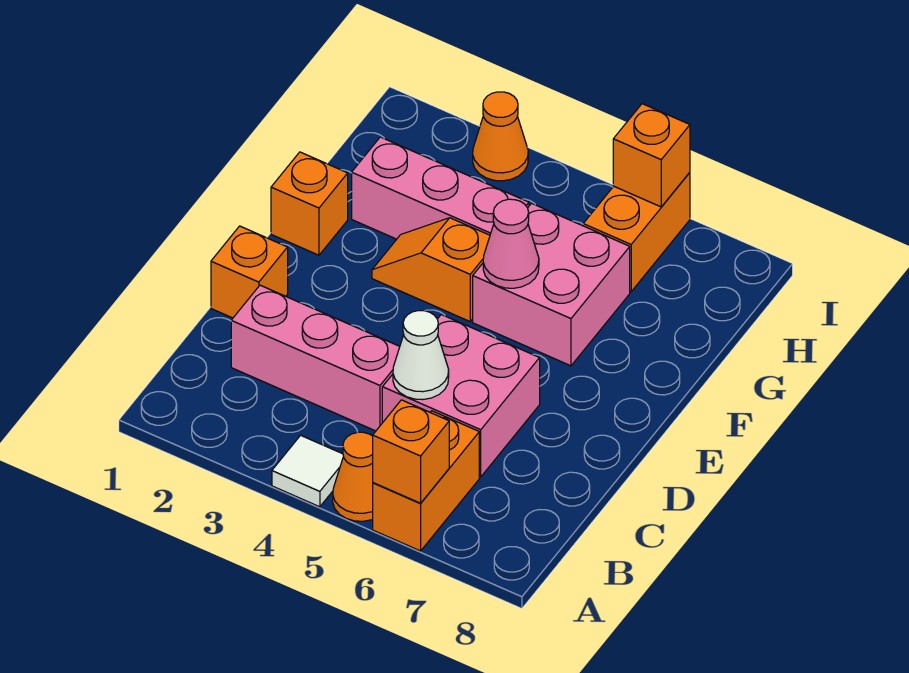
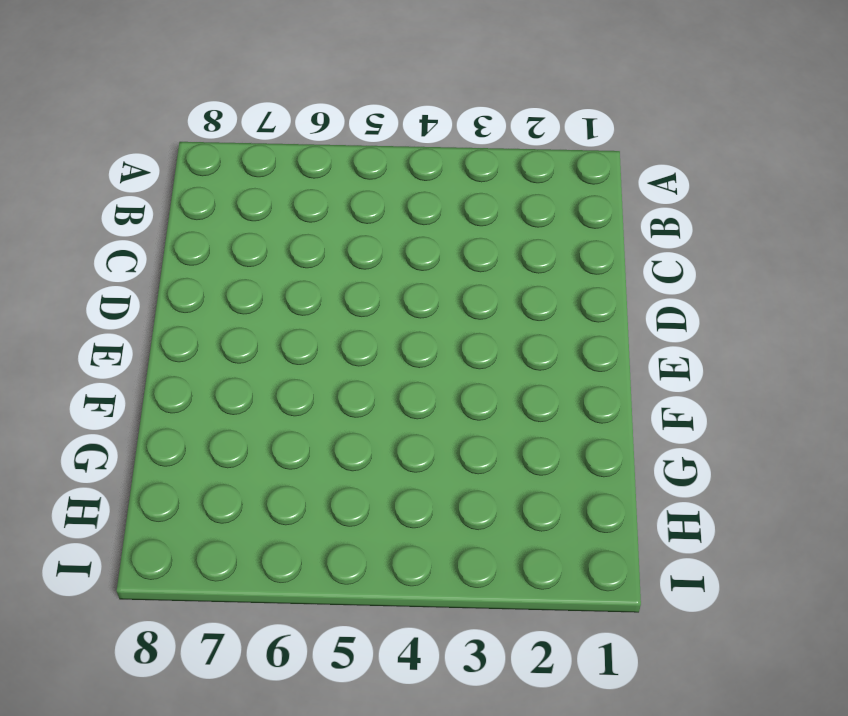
none -> white 1x1 tile [272,435,343,507]
none -> orange 1x1 cone [333,432,373,521]
none -> orange 1x2 brick [373,411,479,551]

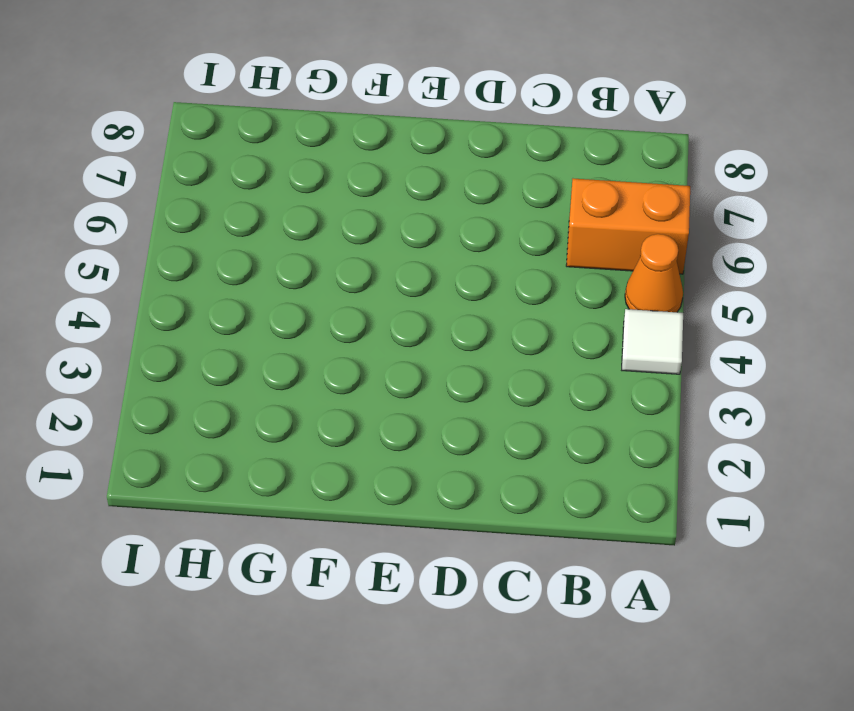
none -> pink 1x3 brick [231,285,400,431]
none -> pink 2x2 brick [382,315,540,477]
none -> orange 1x1 brick [211,226,288,318]

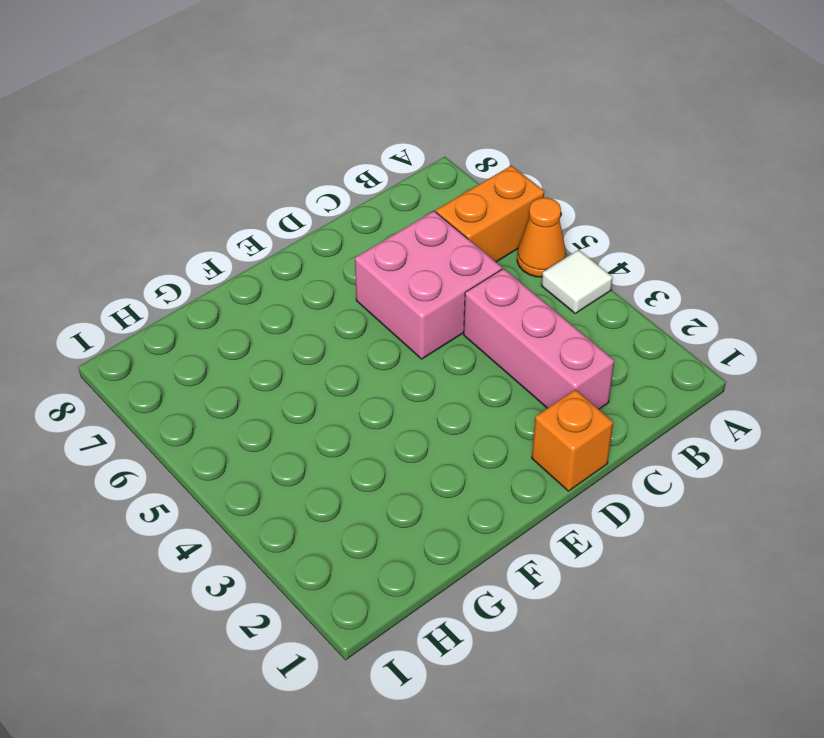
none -> orange 1x1 brick [271,152,348,255]
none -> orange 1x2 slope [372,218,490,321]
none -> pink 2x2 brick [473,203,630,366]

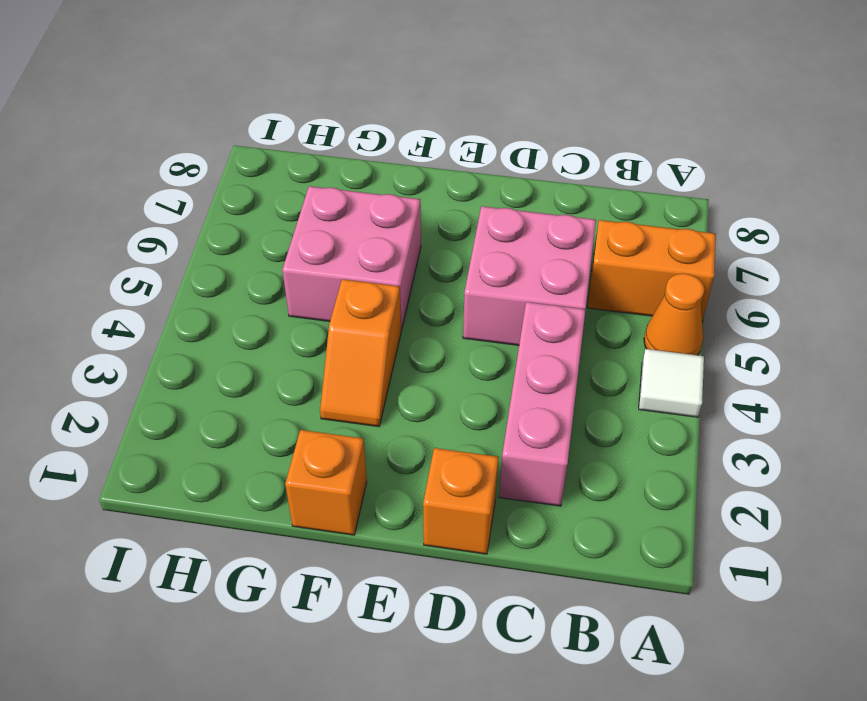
none -> pink 1x3 brick [352,137,529,239]
none -> orange 1x2 brick [583,173,690,292]
none -> orange 1x1 cone [473,92,528,181]

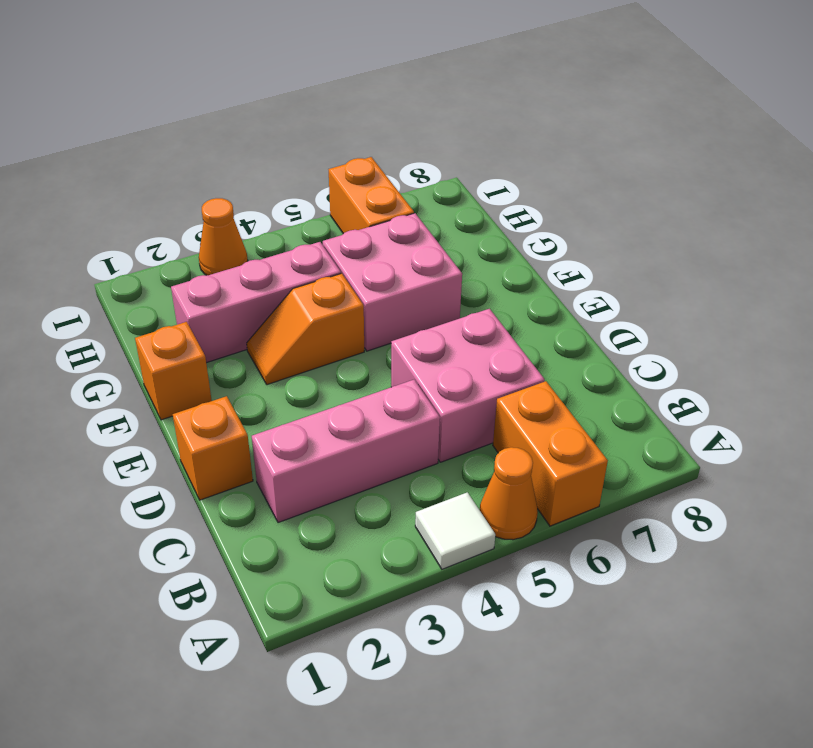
none -> orange 1x1 brick [373,400,449,503]
none -> white 1x1 cone [393,311,449,400]
none -> pink 1x1 cone [483,199,539,288]

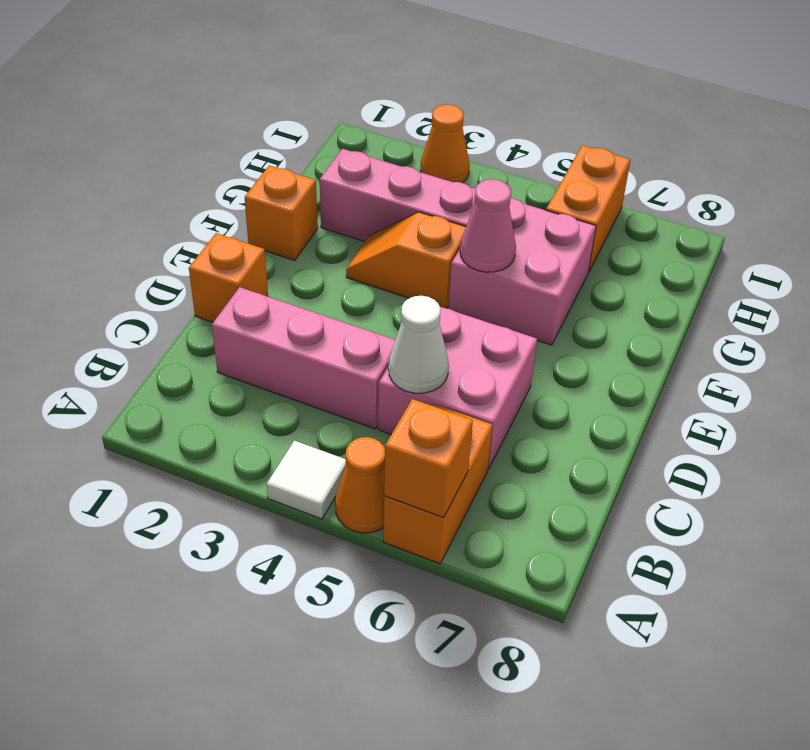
none -> orange 1x1 brick [613,104,690,207]

